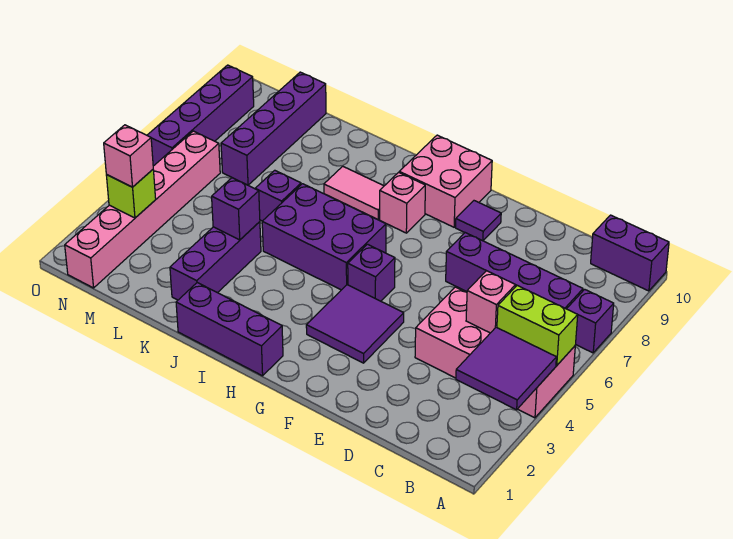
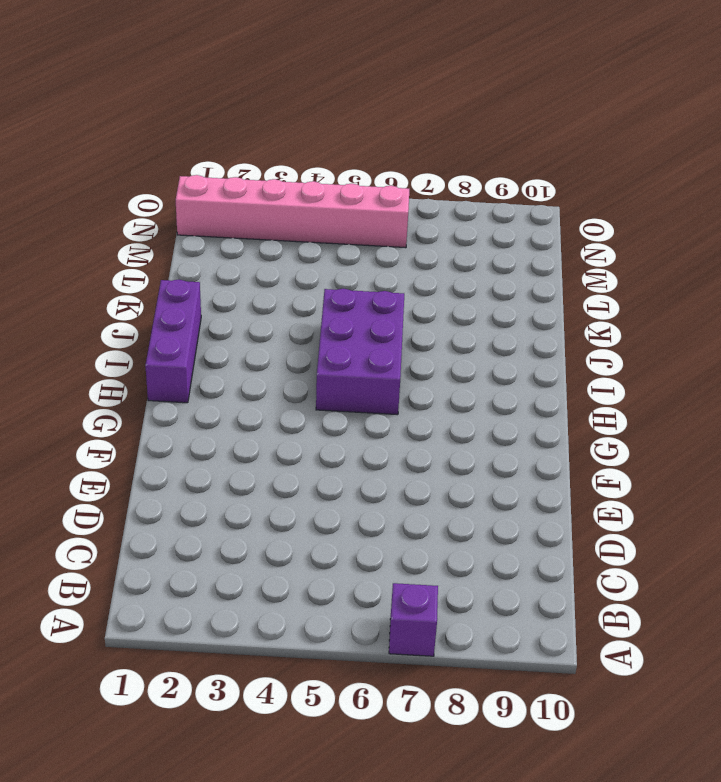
none -> pink 2x4 brick [415,287,575,418]
none -> purple 1x2 brick [591,215,669,291]
none -> purple 1x4 brick [446,233,583,309]

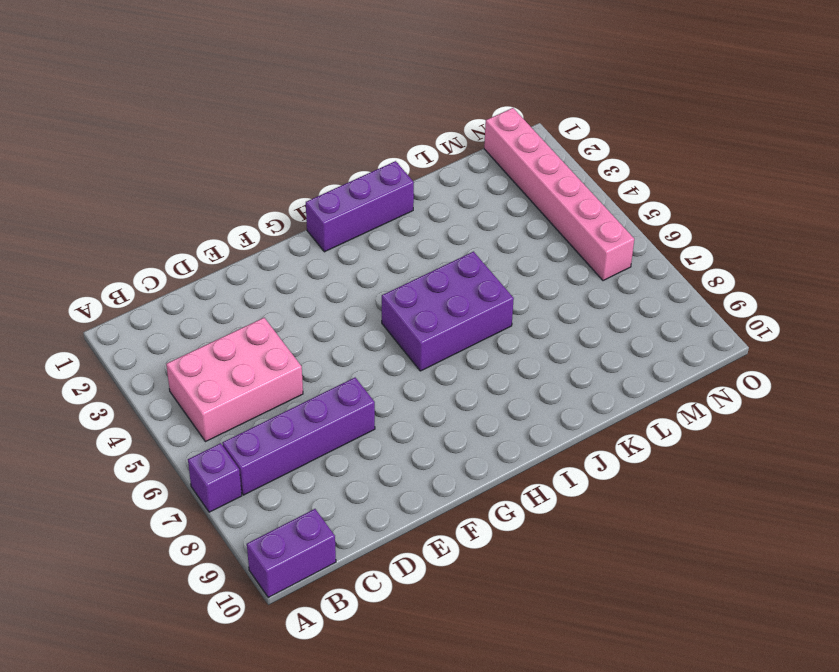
pink 2x3 brick [166,318,303,442] -> pink 2x4 brick [415,287,575,418]
none -> purple 2x2 tile [306,285,404,363]
none -> purple 1x1 tile [456,201,501,241]
none -> purple 1x1 brick [348,244,395,301]

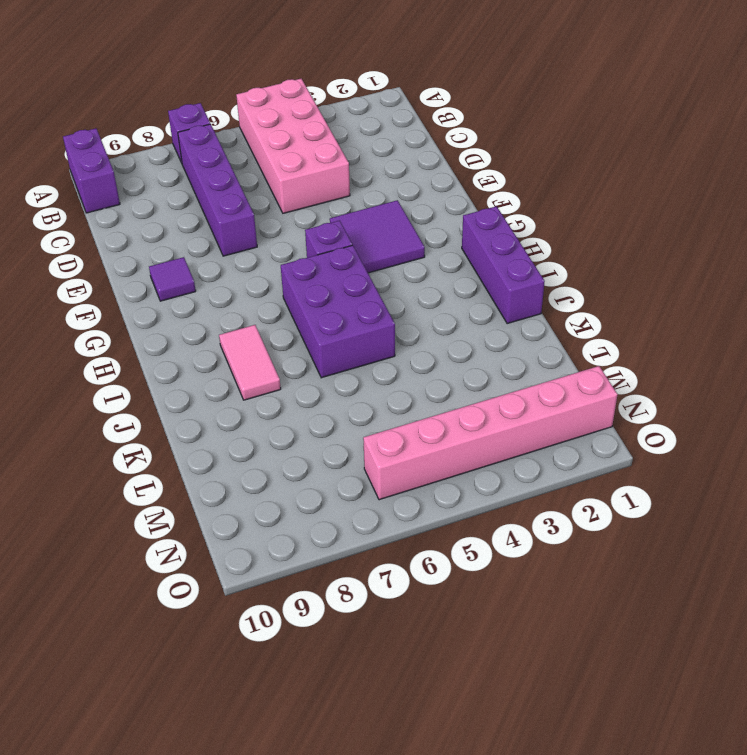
none -> pink 2x2 brick [399,135,492,227]
none -> pink 1x1 brick [380,172,425,233]
none -> purple 1x3 brick [170,222,261,300]

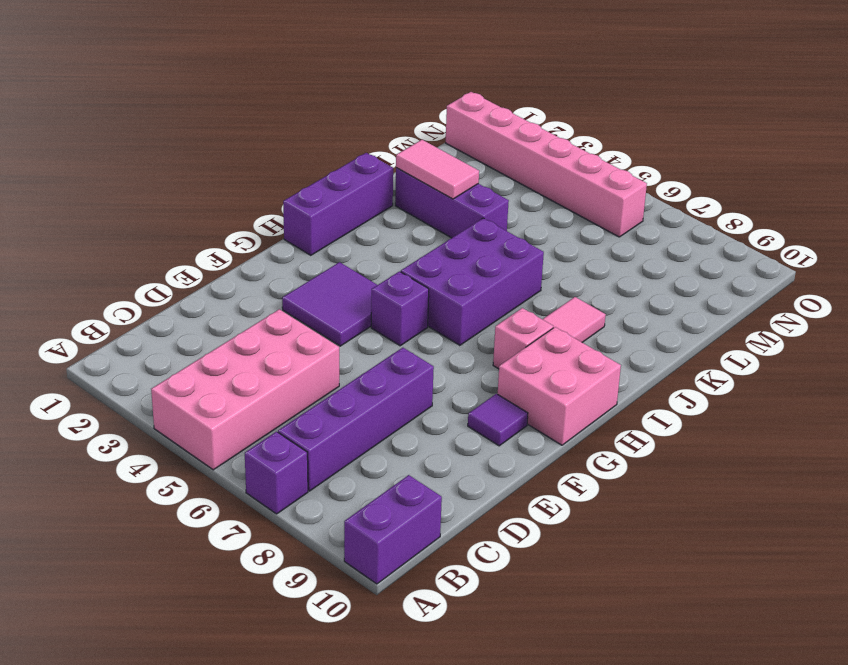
pink 1x2 tile [396,140,479,199] -> none
none -> purple 1x1 brick [255,170,301,221]
none -> purple 1x4 brick [221,72,326,185]
none -> purple 1x4 brick [147,65,254,166]

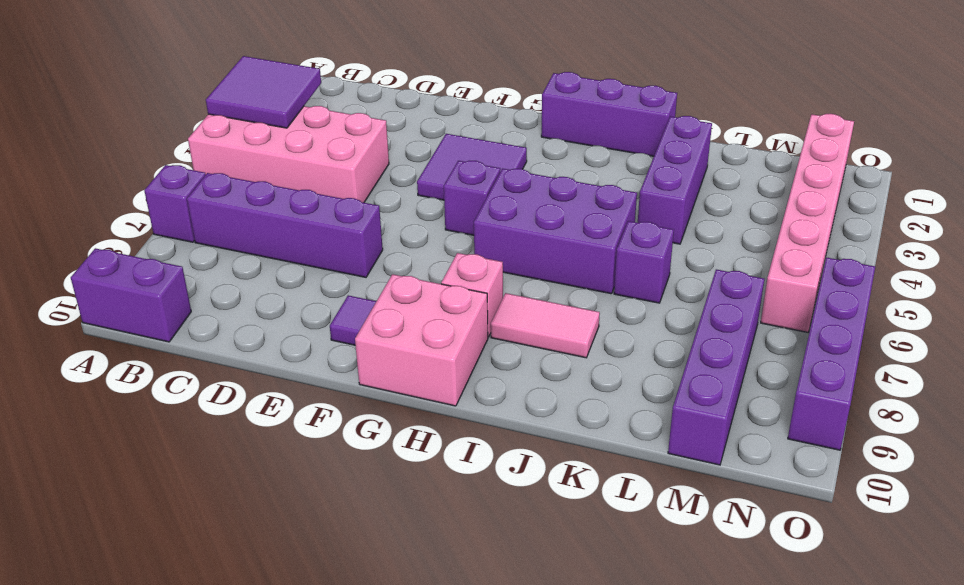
none -> lime 1x2 brick [497,285,578,365]
none -> pink 1x1 brick [466,271,516,333]
none -> purple 1x1 brick [212,178,260,240]

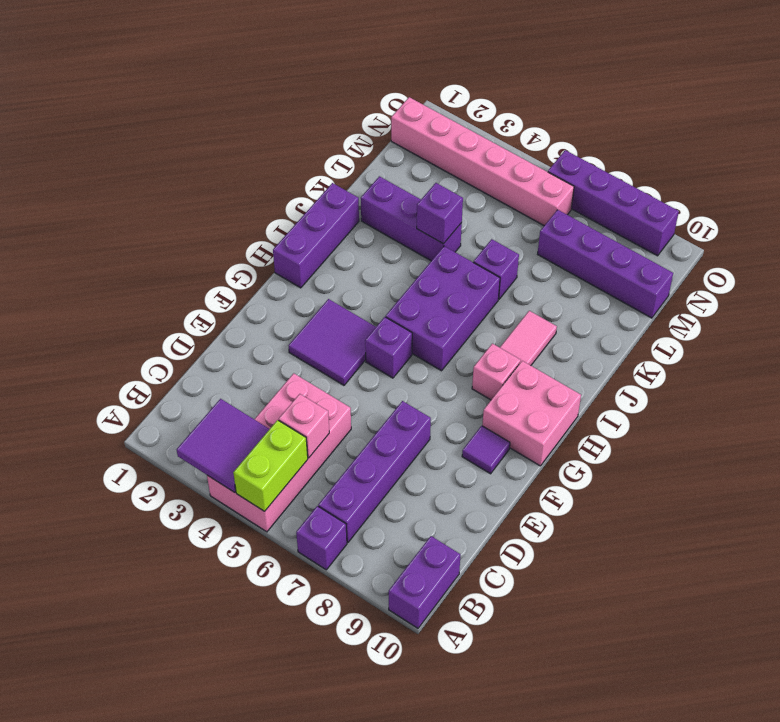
none -> lime 1x1 brick [106,170,156,218]
none -> pink 1x1 brick [104,125,153,187]

